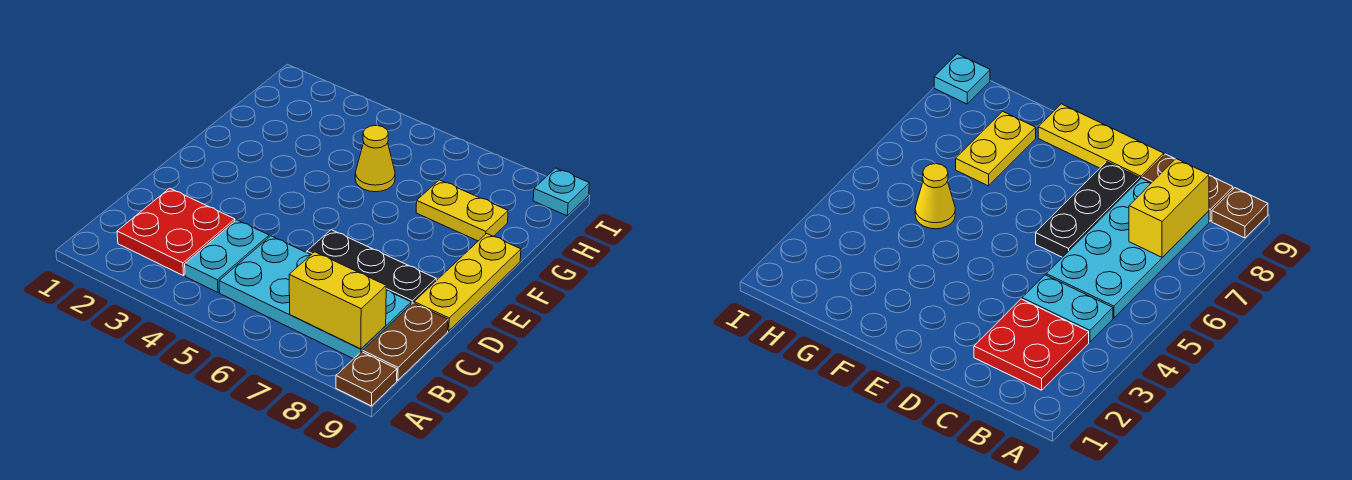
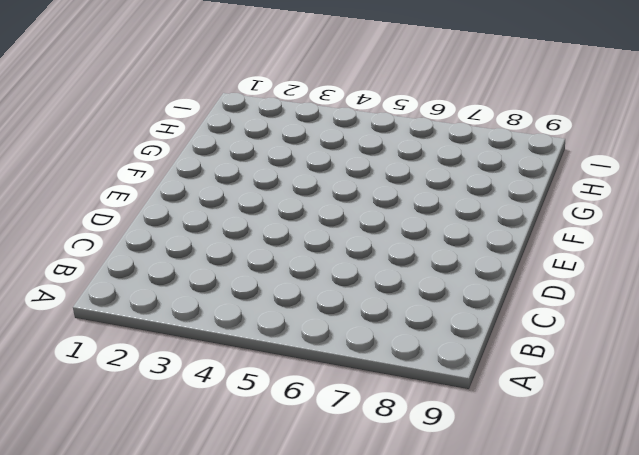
none -> brown 1x1 plate [336,352,397,406]
none -> red 2x2 plate [117,188,235,276]

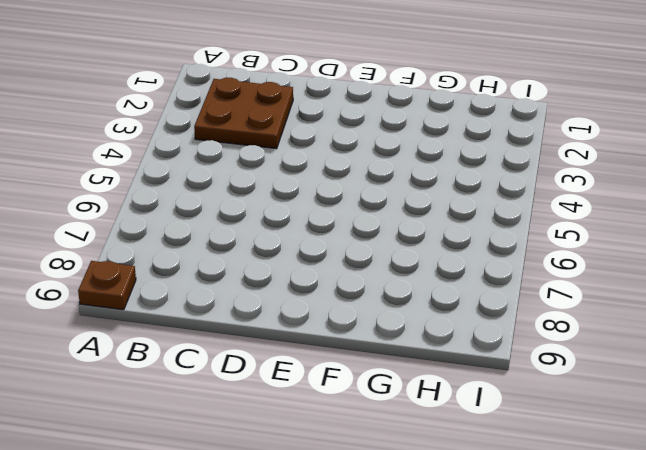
brown 2x2 plate [194,78,293,149] -> red 2x2 plate [117,188,235,276]
none -> cyan 1x2 plate [185,220,269,292]
none -> cyan 2x4 plate [219,236,411,359]

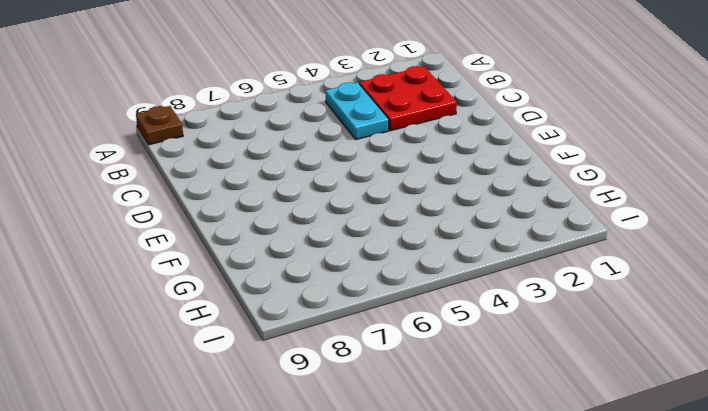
none -> cyan 2x4 plate [219,236,411,359]
none -> brown 1x2 plate [363,303,448,380]

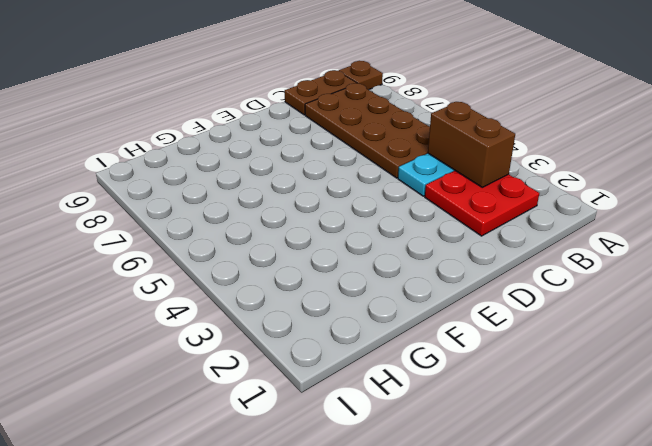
brown 1x2 brick [428,102,515,187] -> none
brown 2x4 plate [305,83,430,178] -> cyan 2x4 plate [219,236,411,359]
none -> black 1x3 plate [307,230,436,304]
none -> yellow 1x3 plate [414,234,521,331]

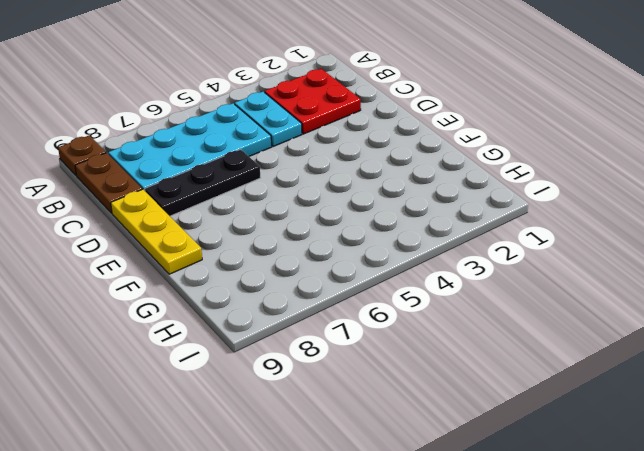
none -> yellow 1x1 cone [355,125,395,192]
none -> yellow 1x2 plate [416,180,508,241]

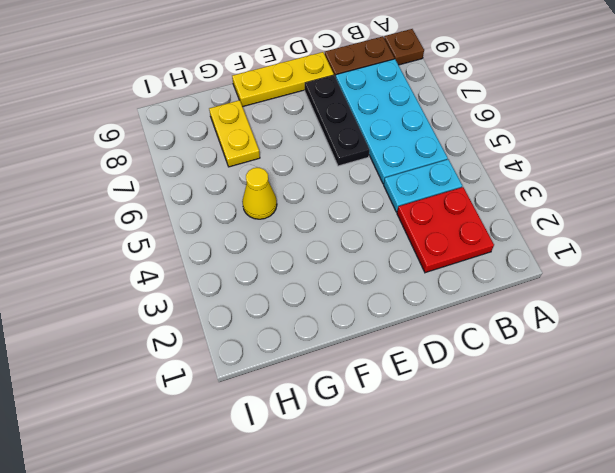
none -> cyan 1x1 plate [533,168,589,216]
none -> yellow 1x2 brick [289,252,386,349]

